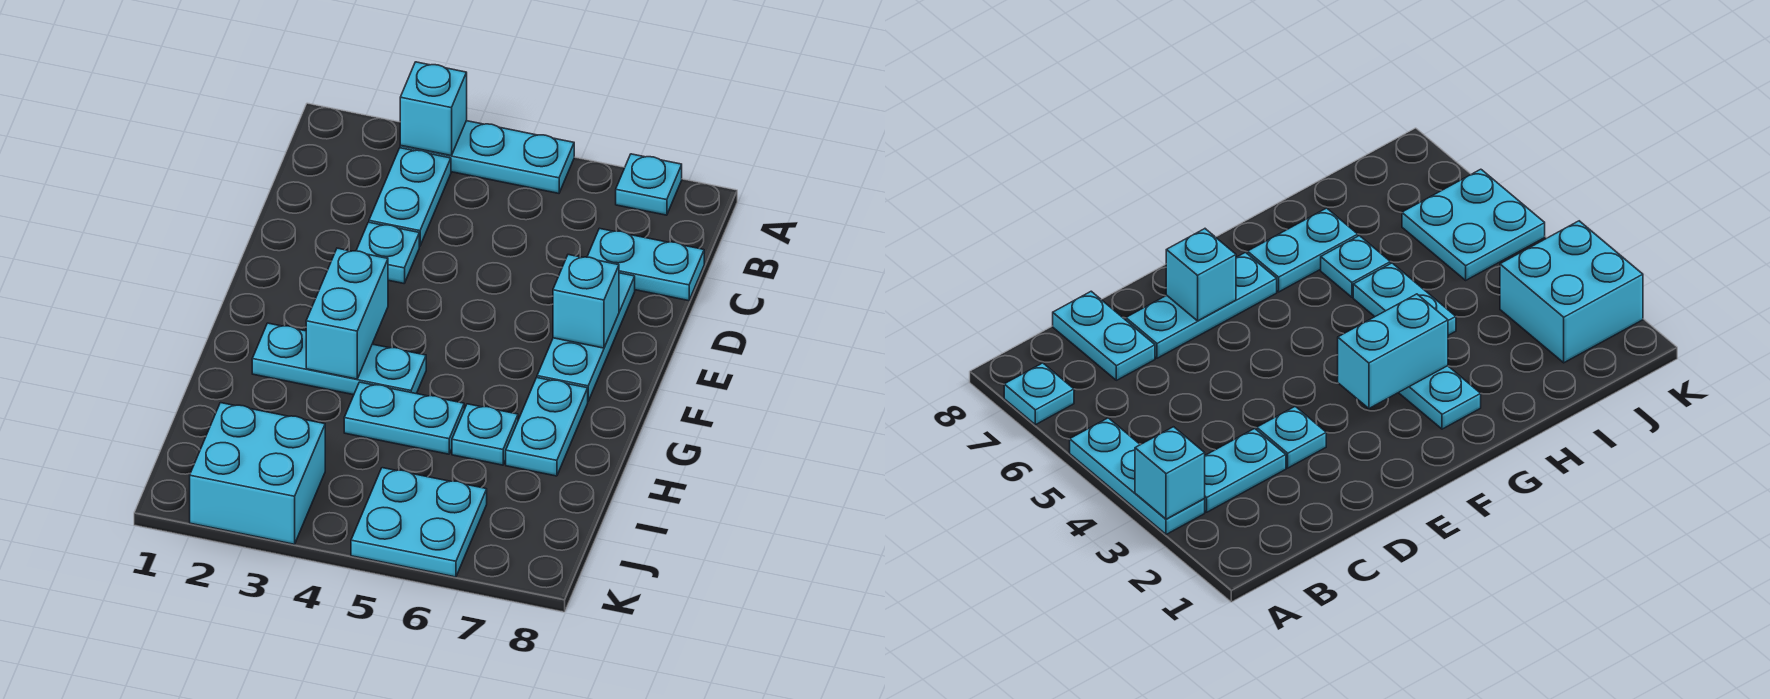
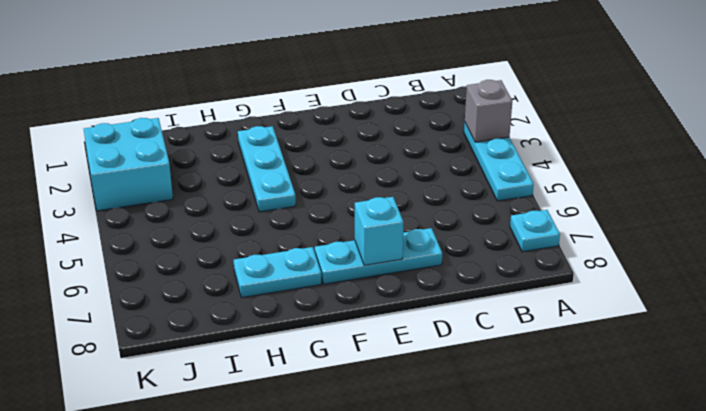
grey 1x1 brick [465,80,512,142] -> cyan 1x1 brick [400,62,467,156]
none -> cyan 1x2 plate [369,148,451,246]
none -> cyan 1x2 plate [587,228,704,301]
none -> cyan 1x1 plate [356,222,419,283]

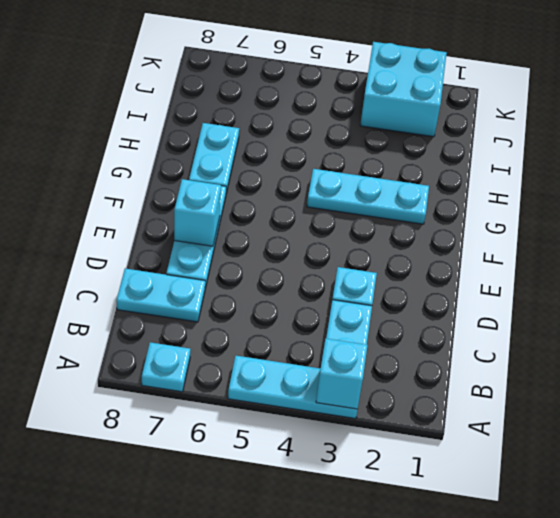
none -> cyan 1x2 plate [344,382,464,454]
none -> cyan 1x1 plate [452,404,518,465]
none -> cyan 2x2 plate [351,468,487,577]

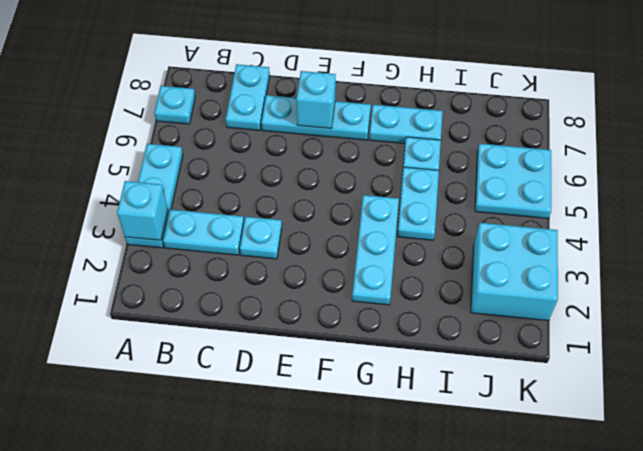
none -> cyan 1x2 brick [306,248,388,379]

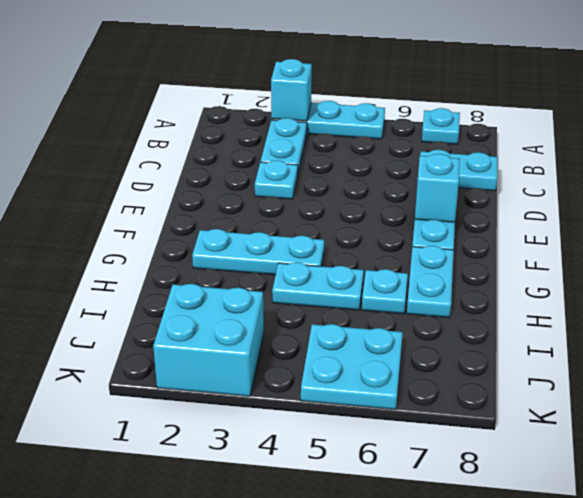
none -> cyan 1x2 brick [306,248,388,379]

